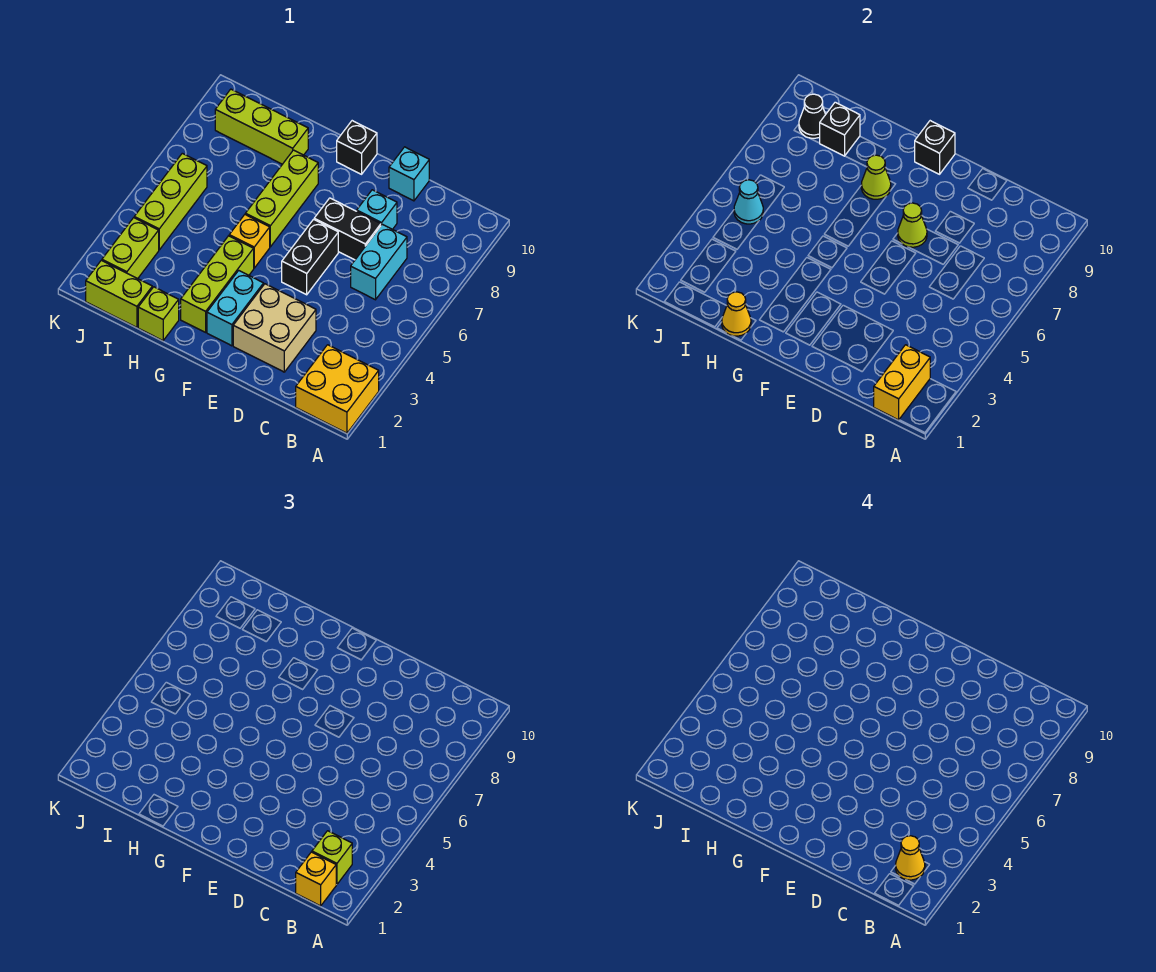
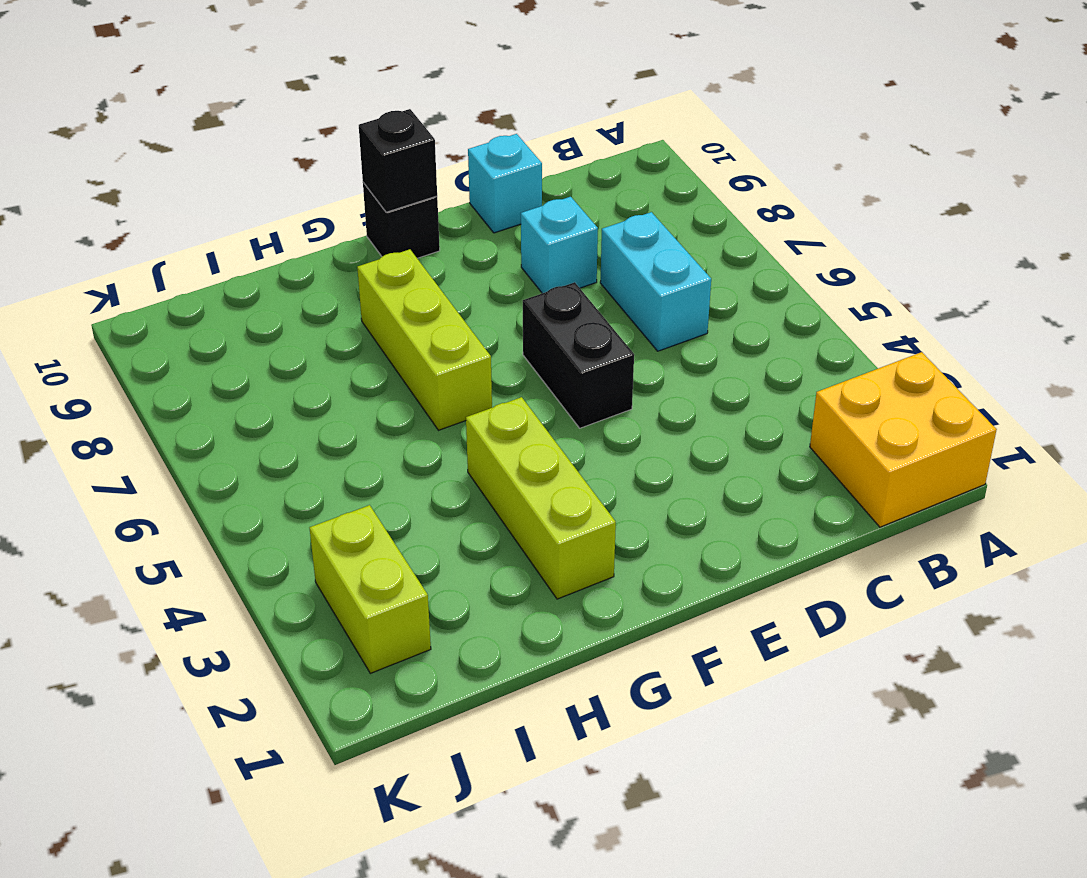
none -> tan 2x2 brick [233,284,316,372]
none -> black 1x2 brick [314,198,381,260]
none -> cyan 1x2 brick [207,271,264,346]

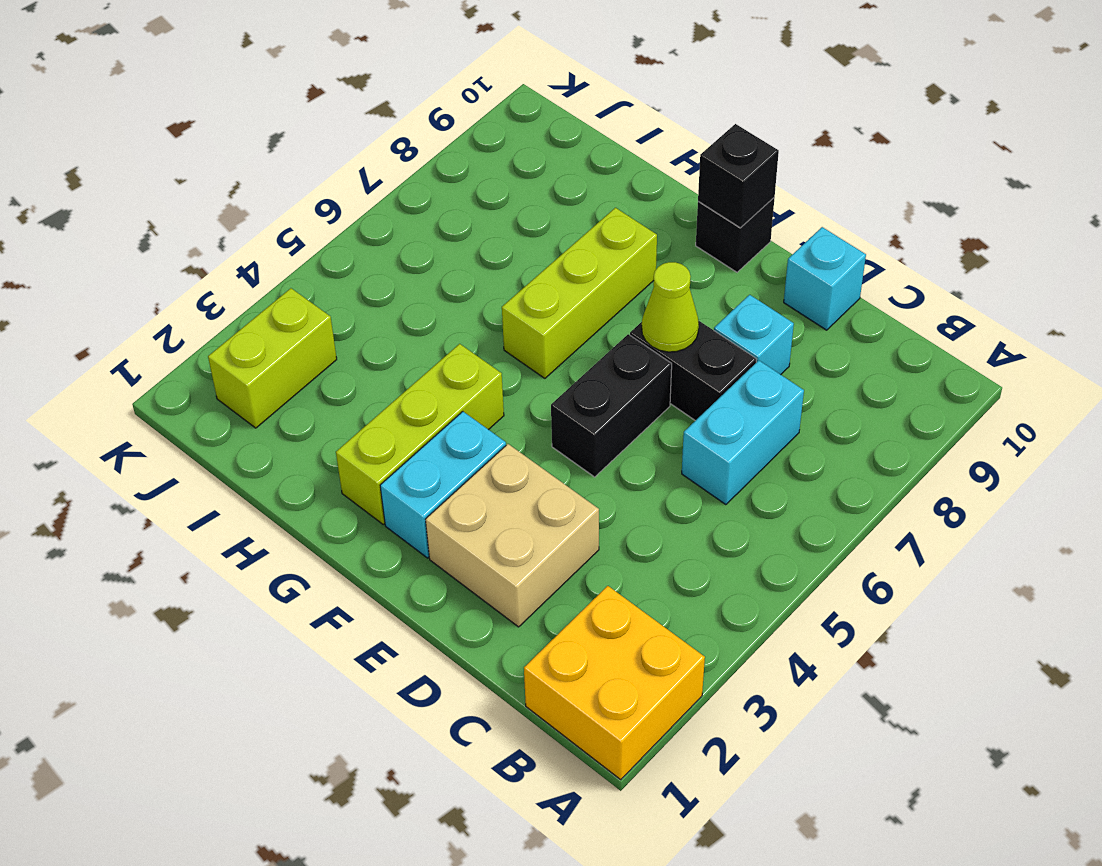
none -> yellow 1x1 brick [229,215,270,268]
none -> lime 1x1 brick [138,287,179,341]
none -> lime 1x3 brick [215,89,308,164]

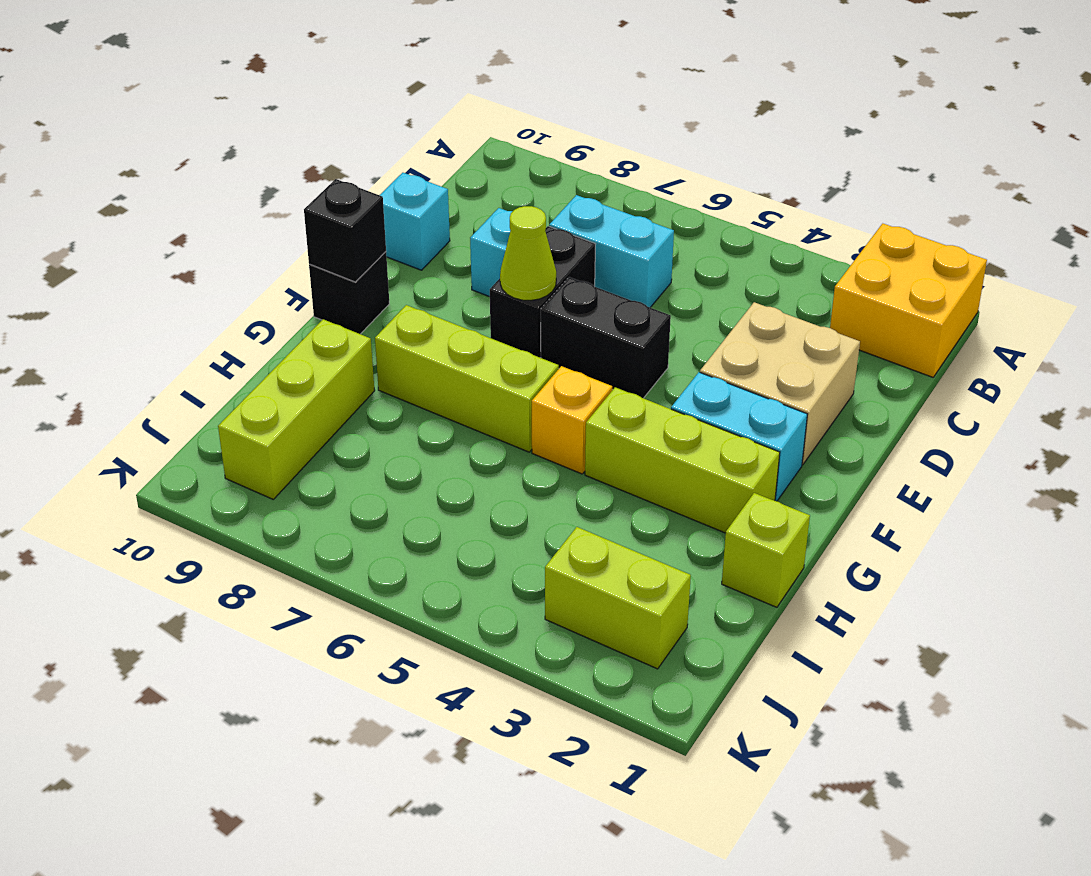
none -> lime 1x2 brick [86,260,152,327]
none -> lime 1x3 brick [134,153,207,250]
none -> yellow 1x2 brick [874,345,930,420]

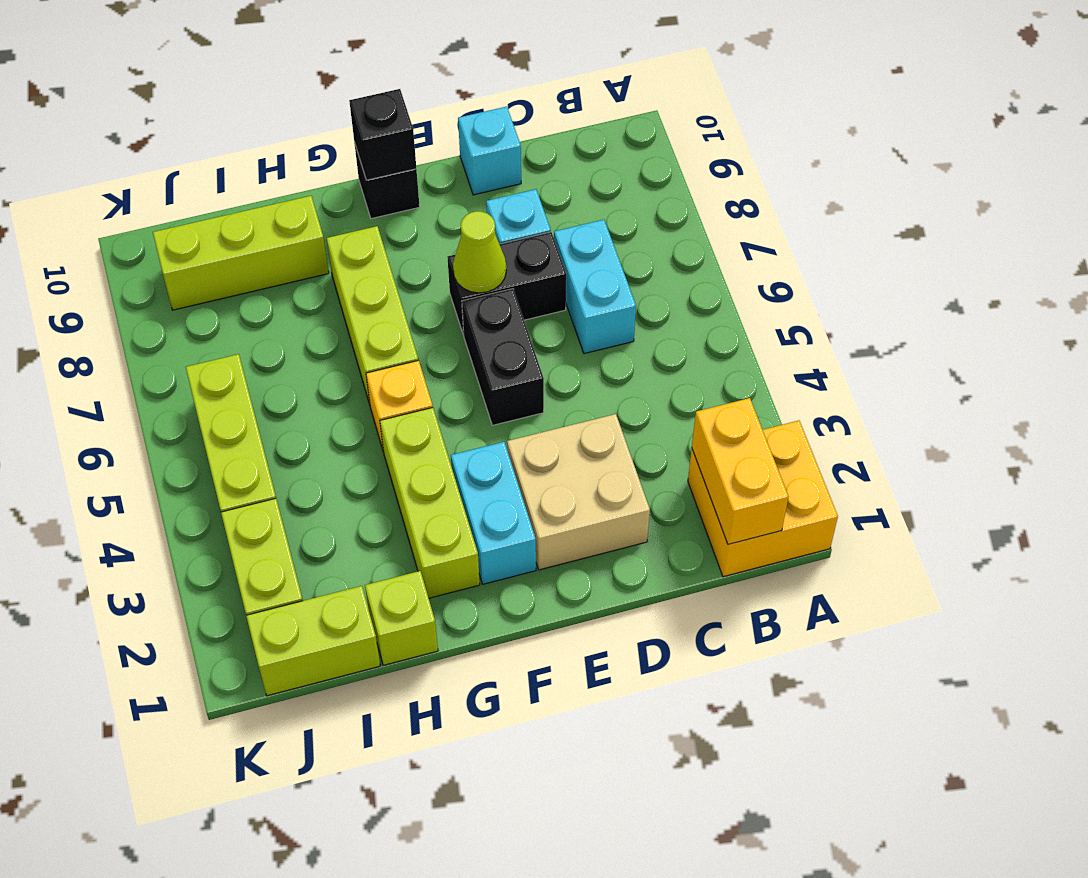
none -> lime 1x1 cone [861,155,891,199]
none -> yellow 1x1 cone [722,292,751,336]
none -> black 1x1 brick [820,102,860,156]

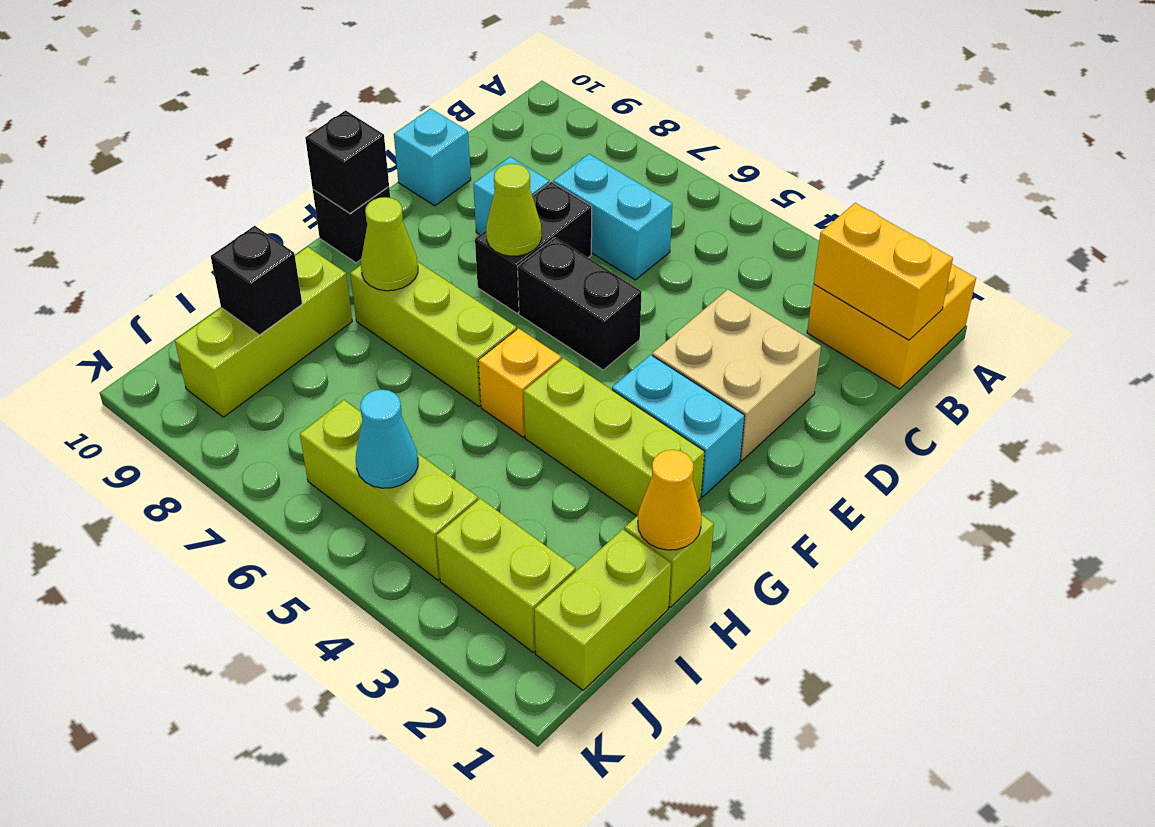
none -> black 1x1 cone [799,94,826,138]
none -> yellow 1x1 brick [296,852,336,906]
none -> lime 1x1 brick [312,831,352,885]

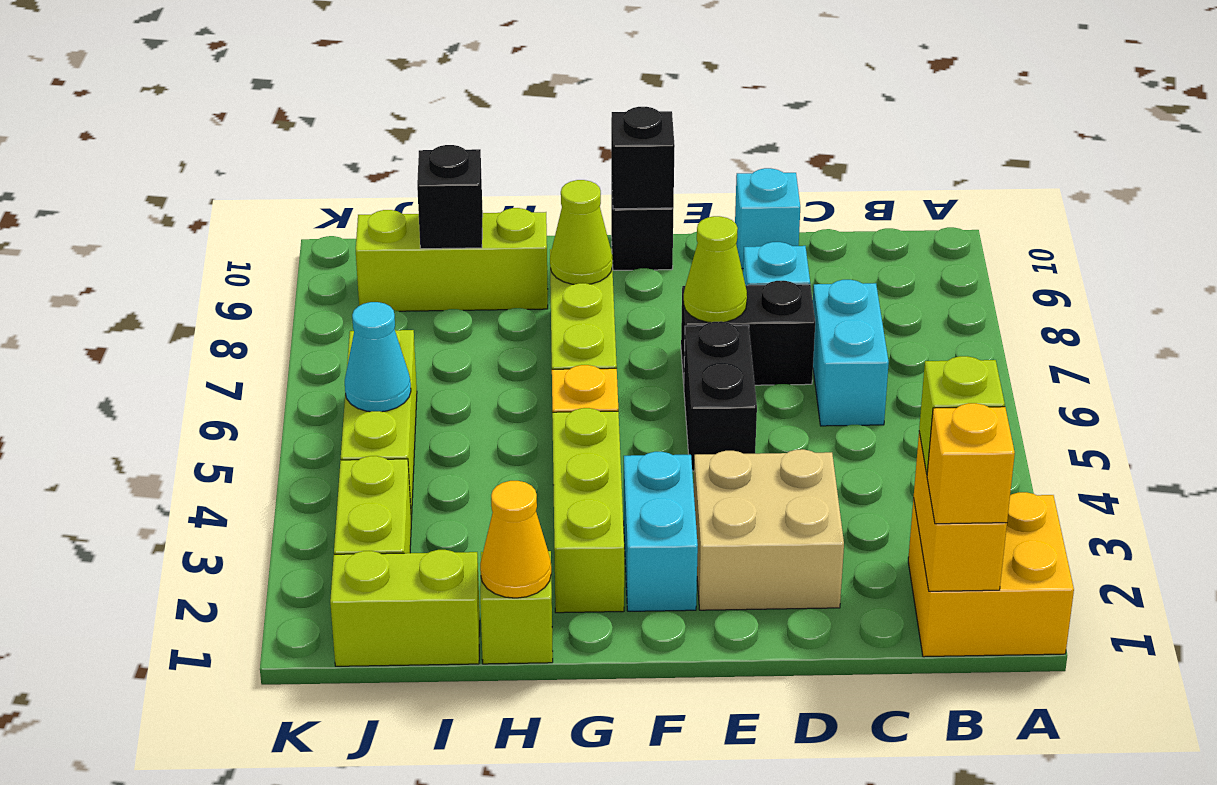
none -> black 1x1 cone [799,94,826,138]
none -> yellow 1x1 cone [896,836,925,880]

